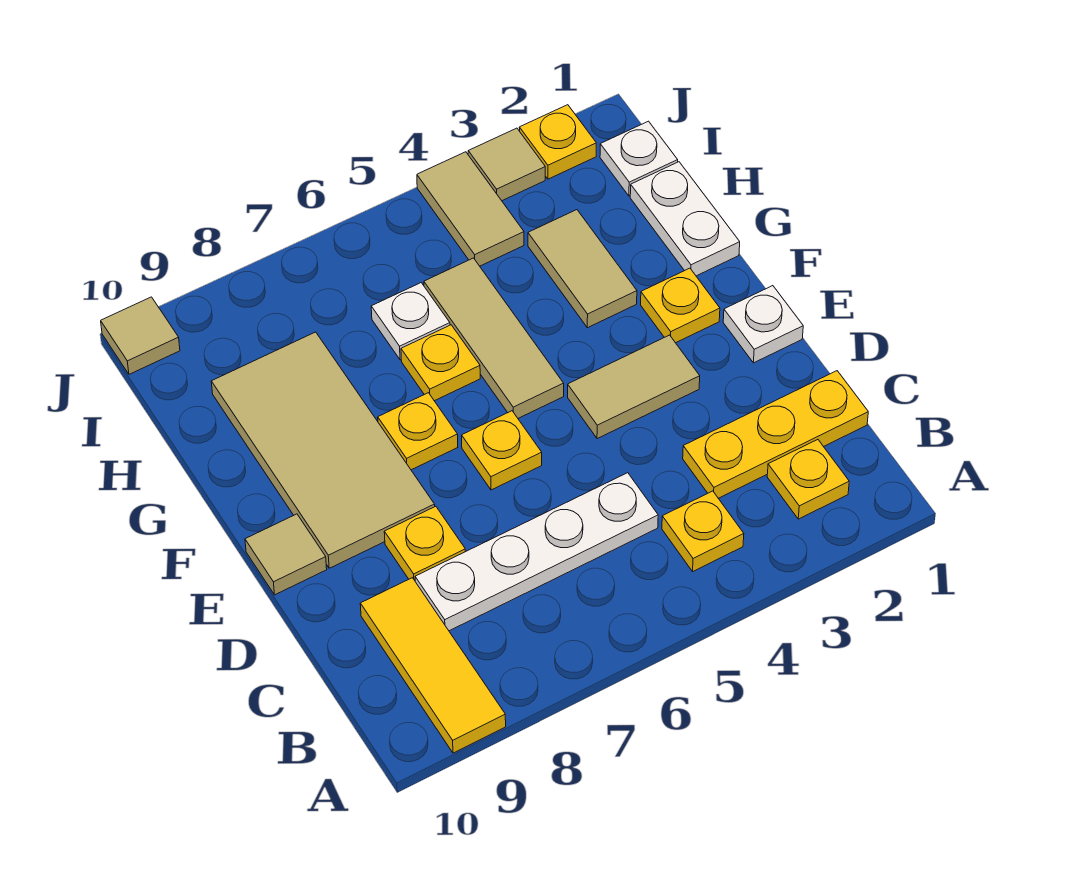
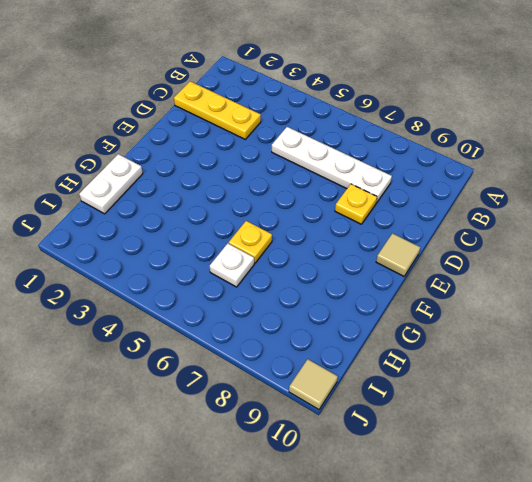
none -> yellow 1x3 tile [360,578,506,753]
none -> yellow 1x1 plate [767,440,849,519]
none -> yellow 1x1 plate [662,491,744,571]

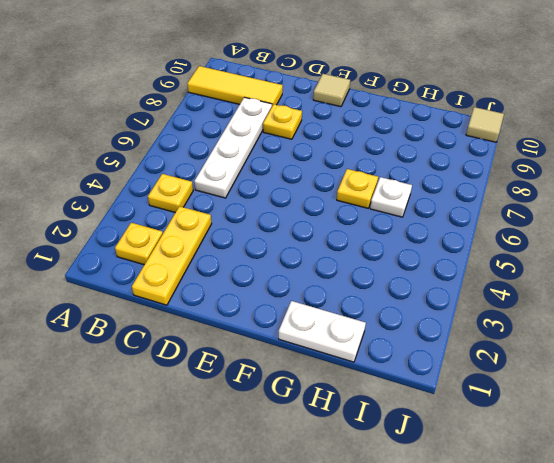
none -> white 1x1 plate [723,286,803,363]
none -> tan 1x2 tile [568,335,700,439]
none -> yellow 1x1 plate [462,411,542,490]

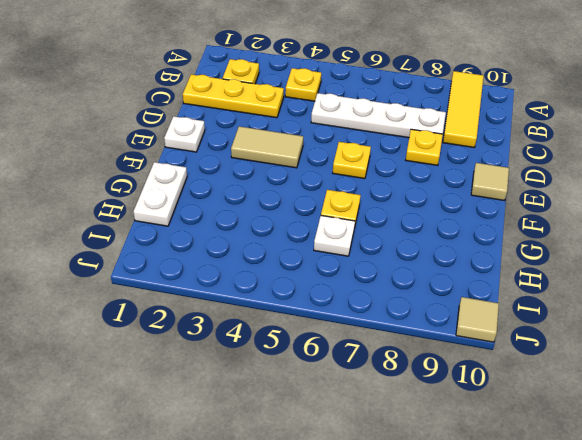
none -> tan 2x4 tile [211,332,435,568]
none -> yellow 1x1 plate [641,268,720,343]
none -> tan 1x3 tile [424,258,564,418]

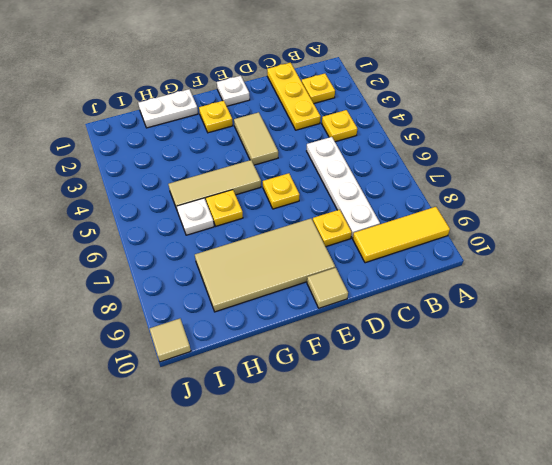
none -> yellow 1x1 plate [378,393,458,470]
none -> tan 1x2 tile [528,210,637,328]
none -> white 1x1 plate [600,121,678,196]

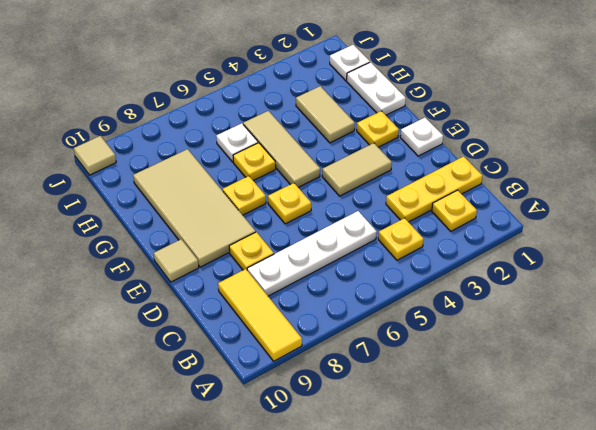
none -> tan 1x2 tile [417,152,524,266]
none -> yellow 1x1 plate [519,105,596,179]
none -> tan 1x1 tile [468,128,545,201]

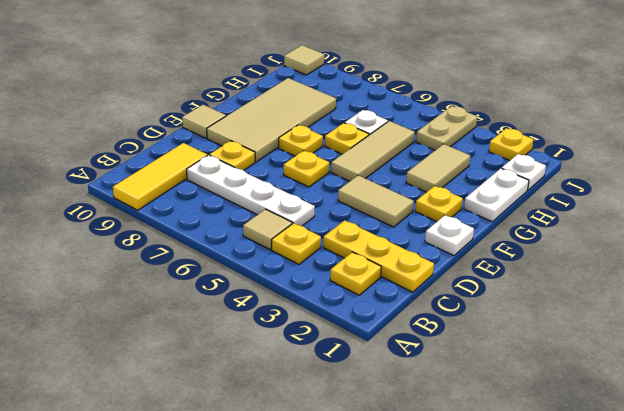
tan 1x1 tile [243,209,292,250] -> tan 1x1 tile moved to [468,128,545,201]
tan 1x2 plate [416,106,477,150] -> tan 1x2 tile [417,152,524,266]

